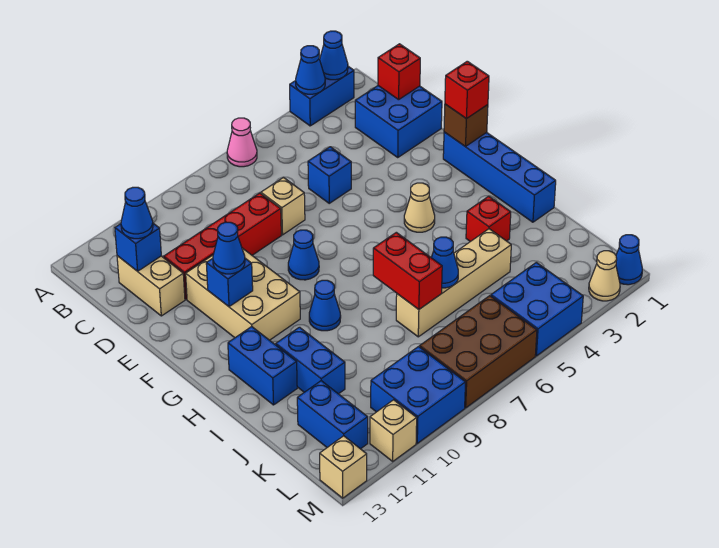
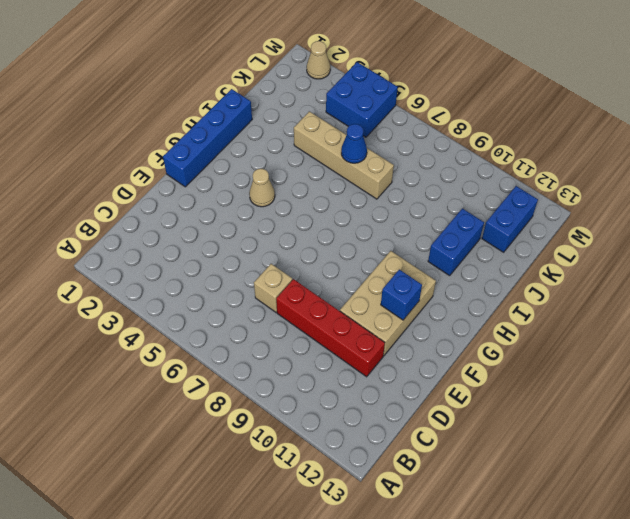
none -> blue 1x2 brick [290,66,354,126]
none -> pink 1x1 cone [227,118,257,167]
none -> blue 2x2 brick [355,86,442,157]
none -> tan 1x2 brick [117,256,185,316]

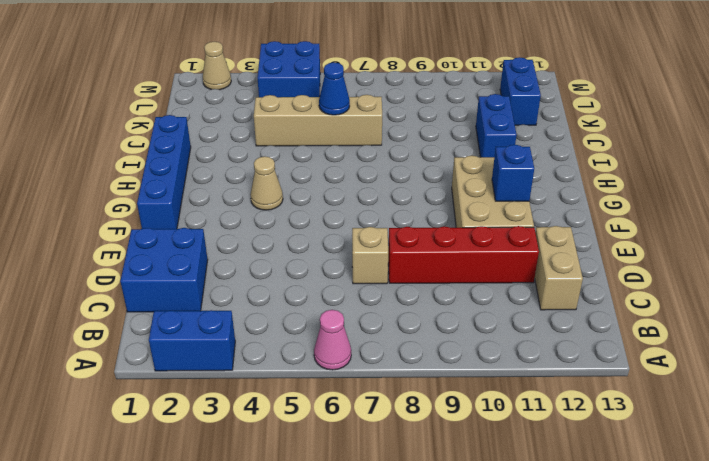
none -> blue 1x1 brick [308,147,351,203]
none -> blue 1x1 cone [288,230,319,280]
none -> blue 1x1 cone [309,280,341,331]
none -> blue 1x2 brick [228,327,297,405]

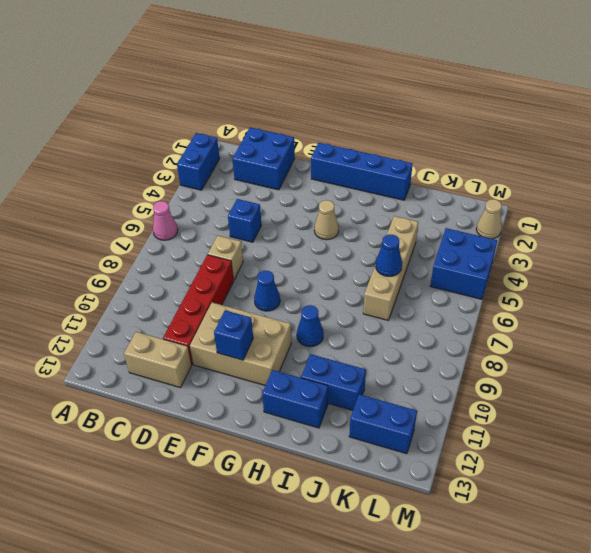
none -> red 1x1 brick [466,196,511,242]
none -> brown 2x3 brick [420,296,537,408]
none -> blue 2x2 brick [371,347,466,443]
none -> blue 1x1 cone [616,235,642,285]

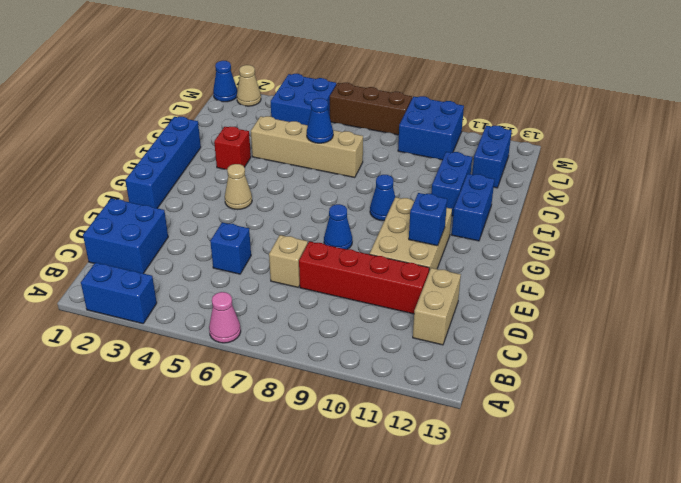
brown 1x3 brick [330,83,412,135] -> brown 2x3 brick [420,296,537,408]
none -> tan 1x1 brick [370,400,417,461]
none -> tan 1x1 brick [320,436,367,498]
none -> blue 1x1 cone [320,31,348,80]
none -> blue 1x1 cone [296,46,325,94]

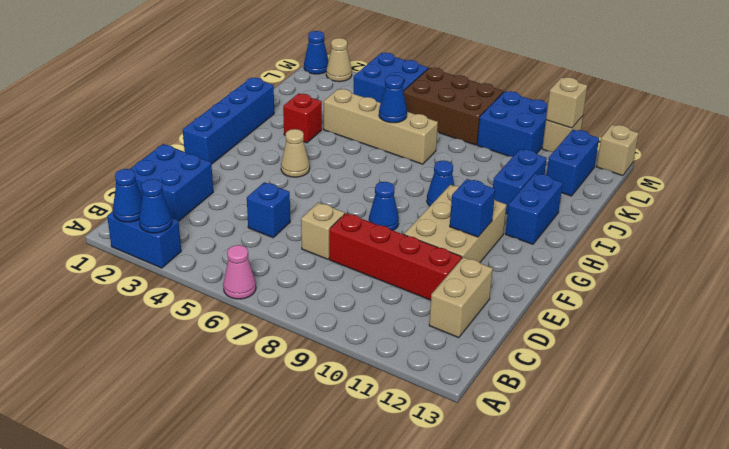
tan 1x1 brick [546,77,587,128] -> none
none -> red 1x1 brick [378,44,420,100]
none -> blue 1x1 brick [115,223,161,271]
none -> brown 1x1 brick [444,104,488,146]
none -> red 1x2 brick [373,232,442,309]

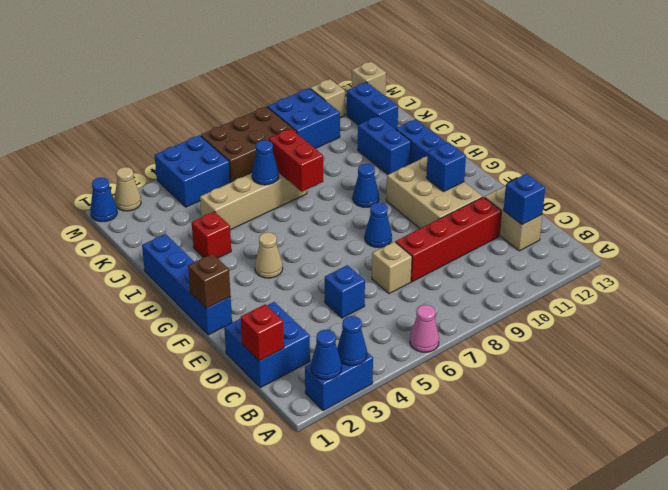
none -> blue 1x1 cone [121,187,153,239]
none -> red 1x1 brick [445,61,489,119]
none -> blue 1x1 cone [213,222,245,274]

